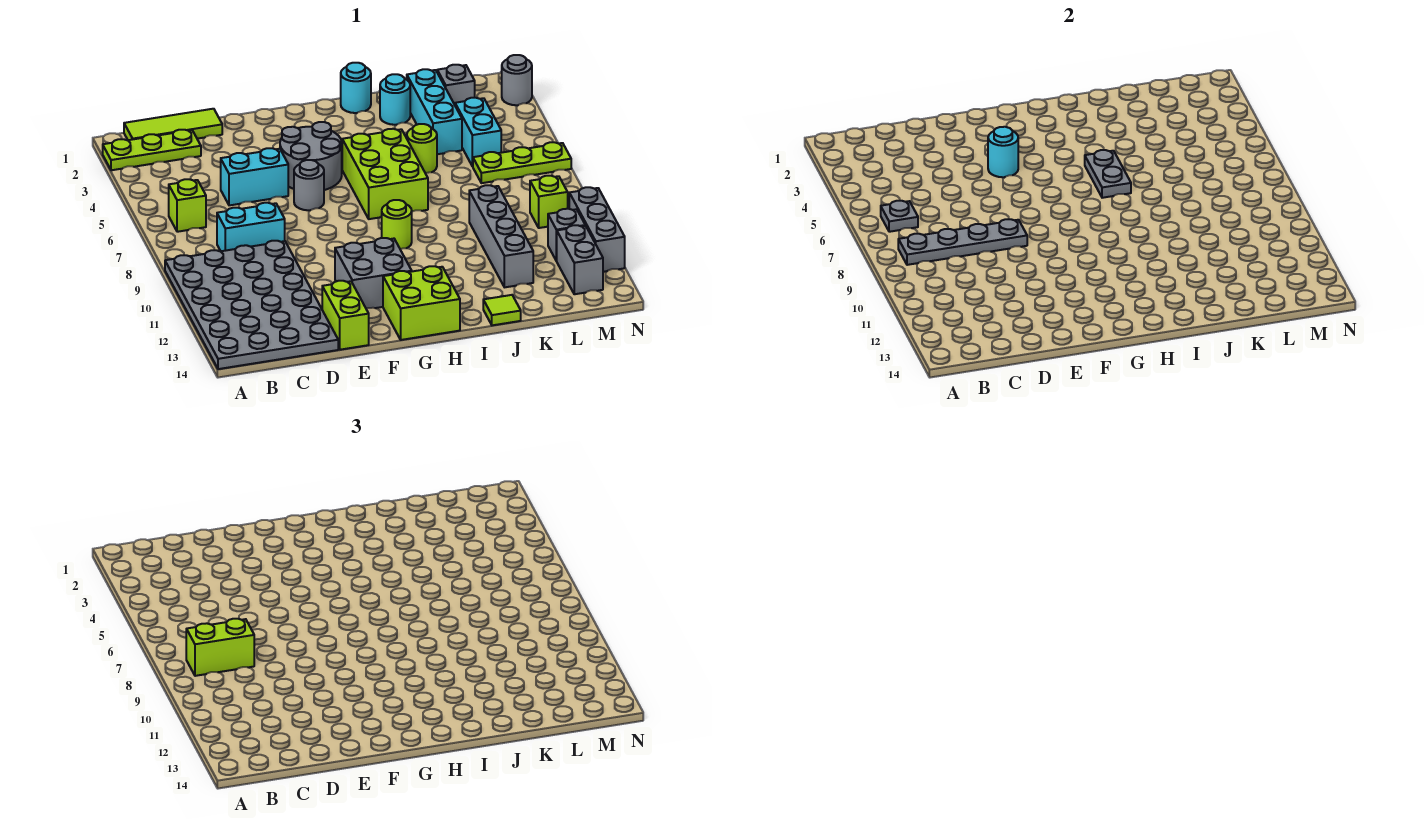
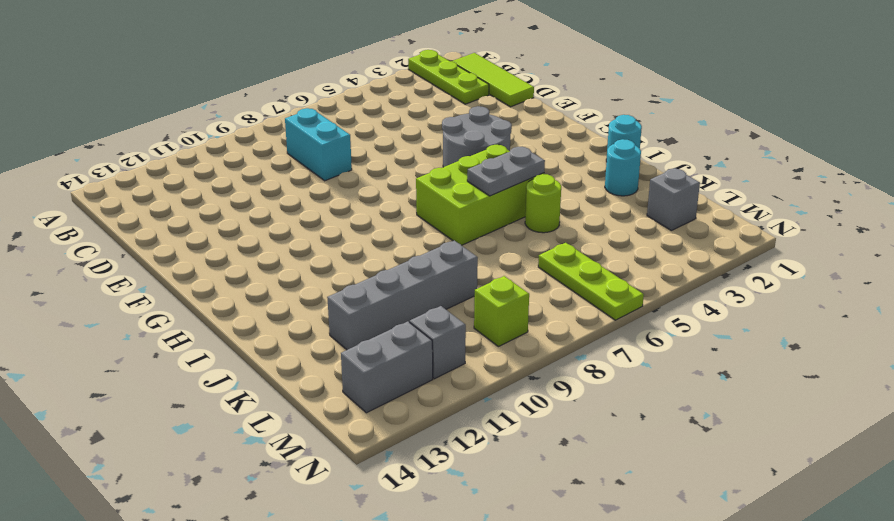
none -> grey 4x6 plate [165,241,338,369]
none -> lime 1x1 brick [169,179,206,232]
none -> cyan 1x2 brick [221,148,288,205]
none -> lime 1x2 brick [322,281,369,350]

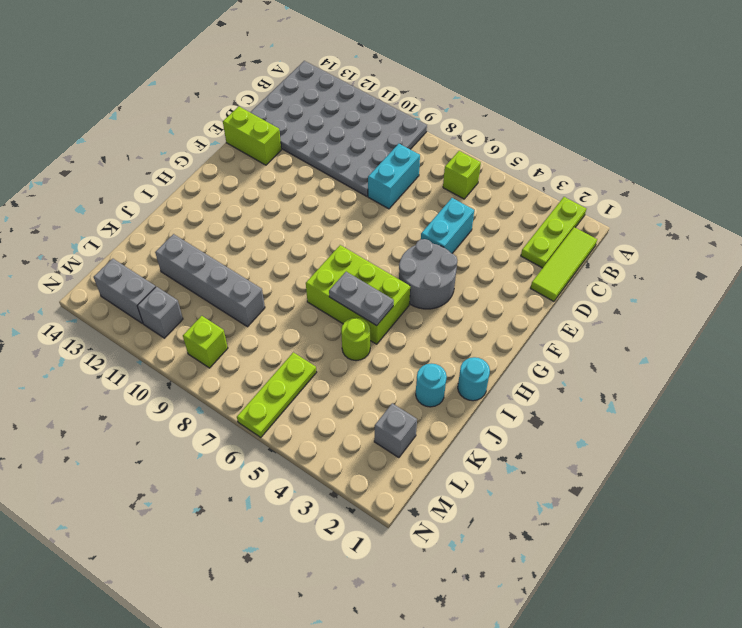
none -> grey 1x1 round brick [294,160,324,210]
none -> grey 2x2 brick [335,238,412,309]
none -> lime 2x2 brick [383,266,460,340]
none -> lime 1x1 round brick [382,200,412,249]

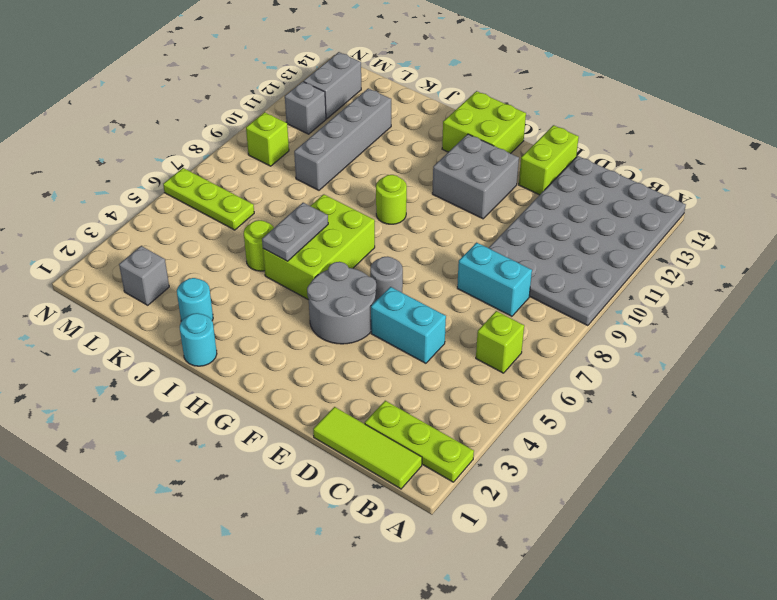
none -> lime 1x1 tile [483,295,521,325]
none -> cyan 1x3 brick [407,69,462,154]
none -> cyan 1x2 brick [455,98,501,167]
none -> grey 1x1 round brick [502,55,532,105]

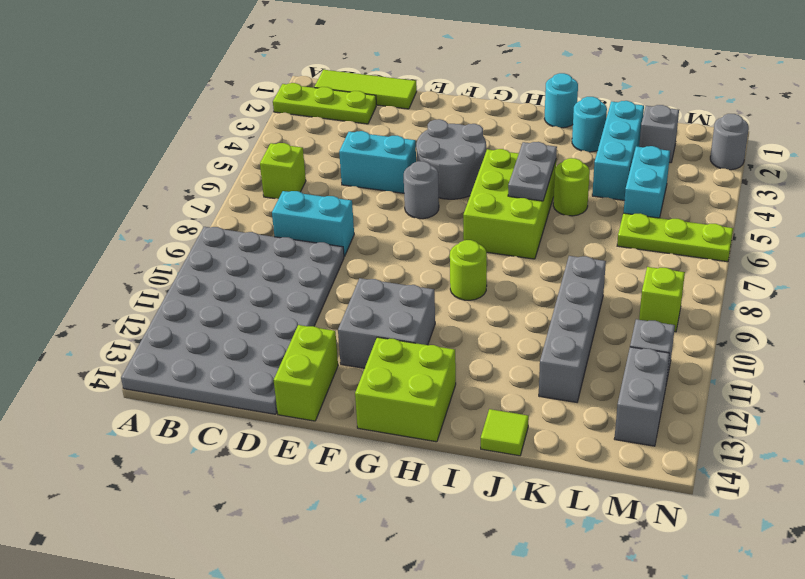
none -> grey 1x3 brick [569,187,625,272]
none -> grey 1x1 plate [881,201,918,232]
none -> grey 1x4 plate [898,219,1027,265]
none -> cyan 1x1 round brick [988,127,1018,177]

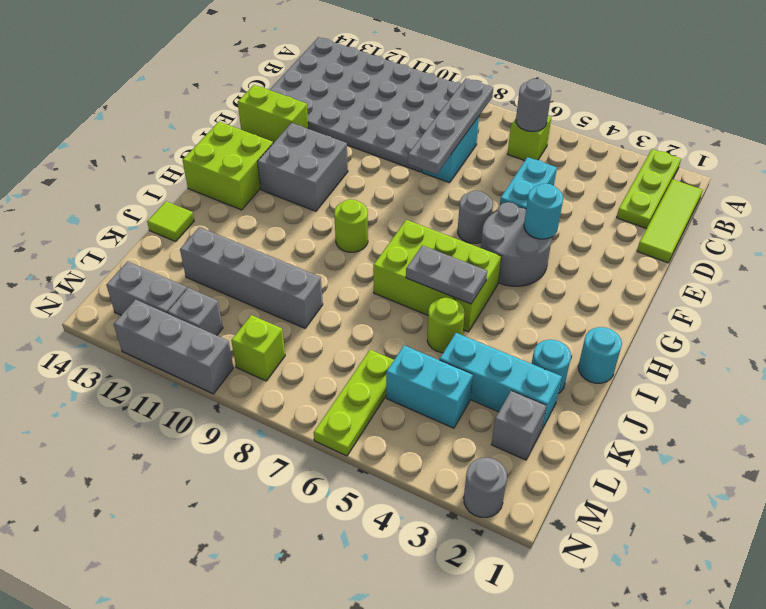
grey 1x1 round brick [516,79,551,131] -> grey 1x1 plate [881,201,918,232]
none -> lime 1x2 brick [186,619,254,676]

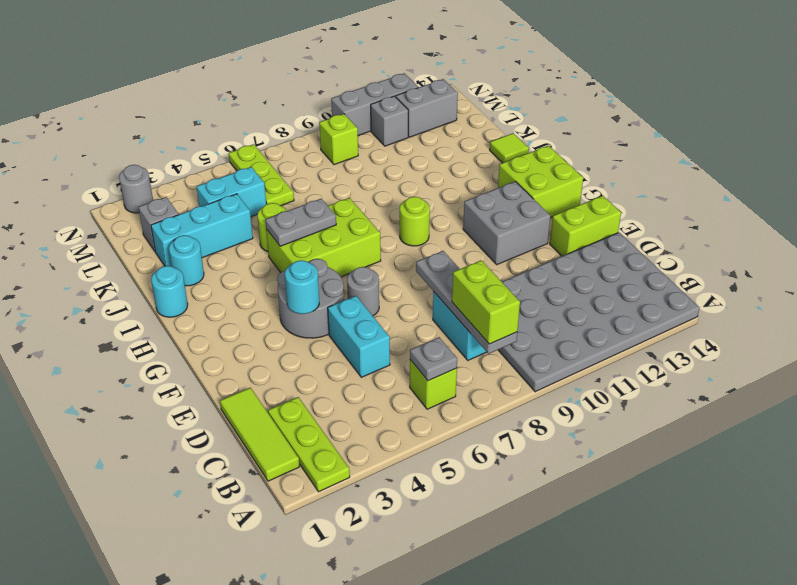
none -> grey 1x4 brick [469,185,533,287]

